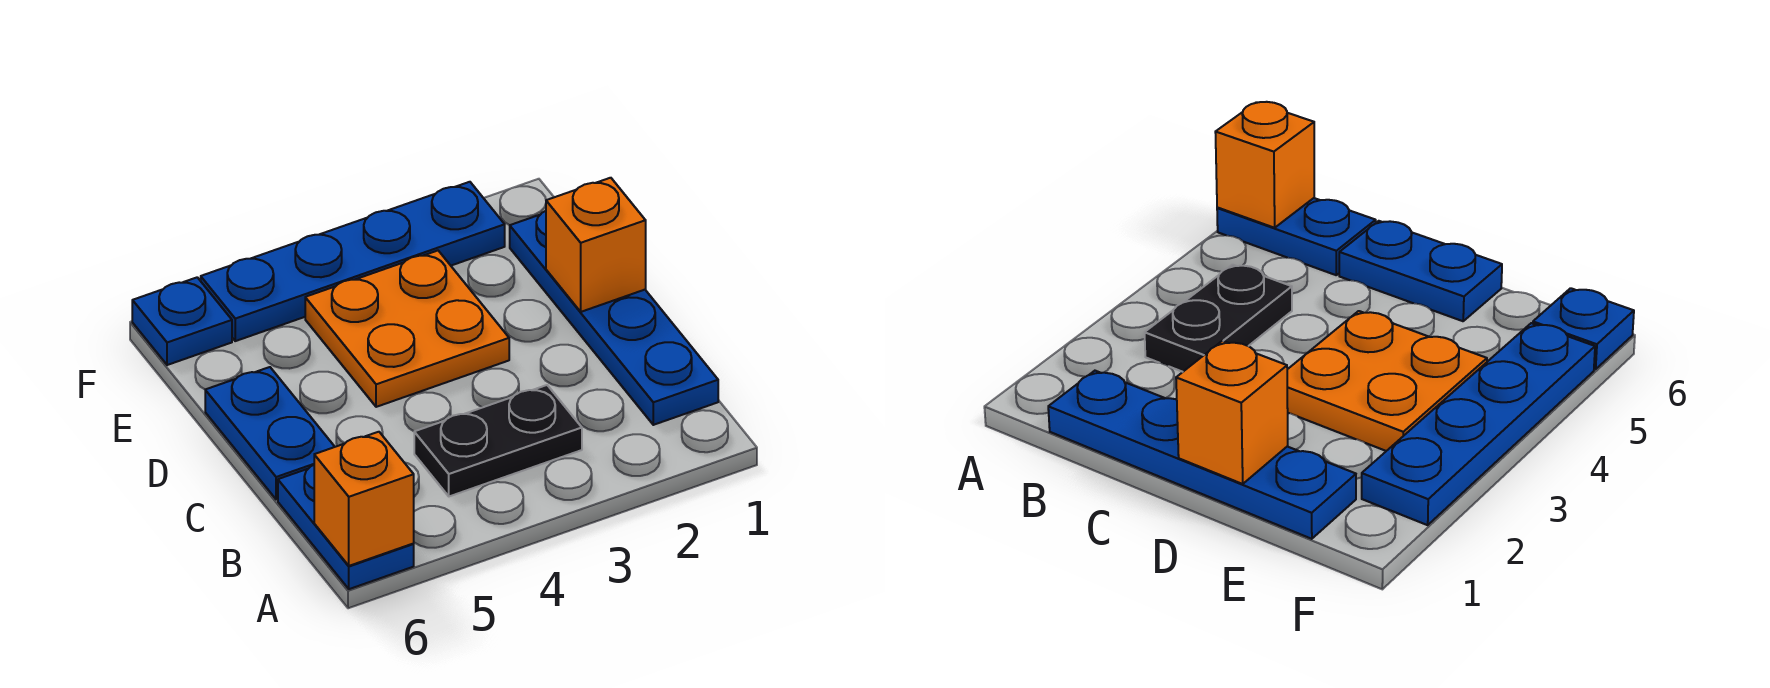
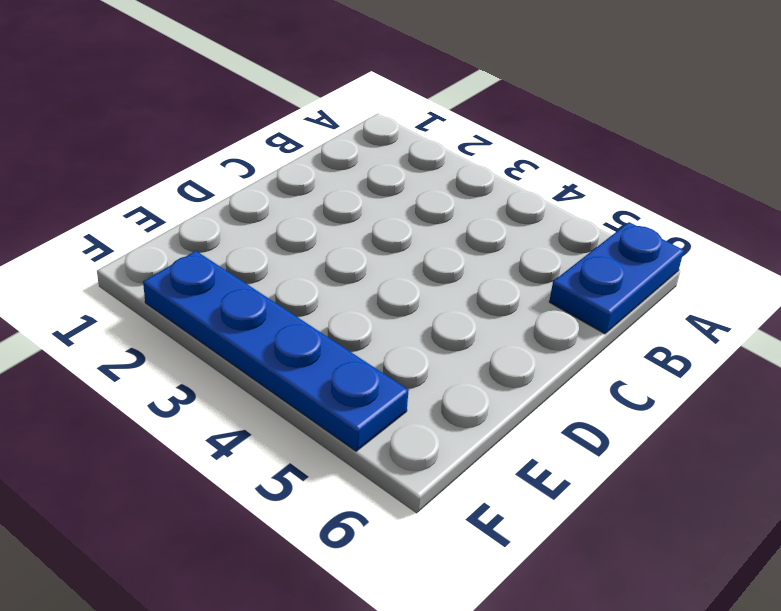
none -> blue 1x4 plate [510,211,718,425]
none -> black 1x2 plate [414,385,582,496]

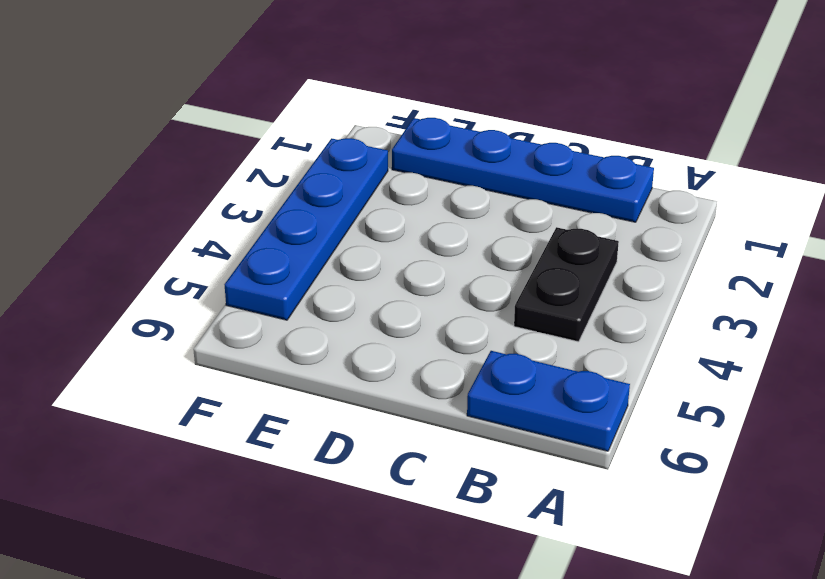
none -> blue 1x2 plate [205,367,335,500]
none -> orange 2x2 plate [305,251,509,407]

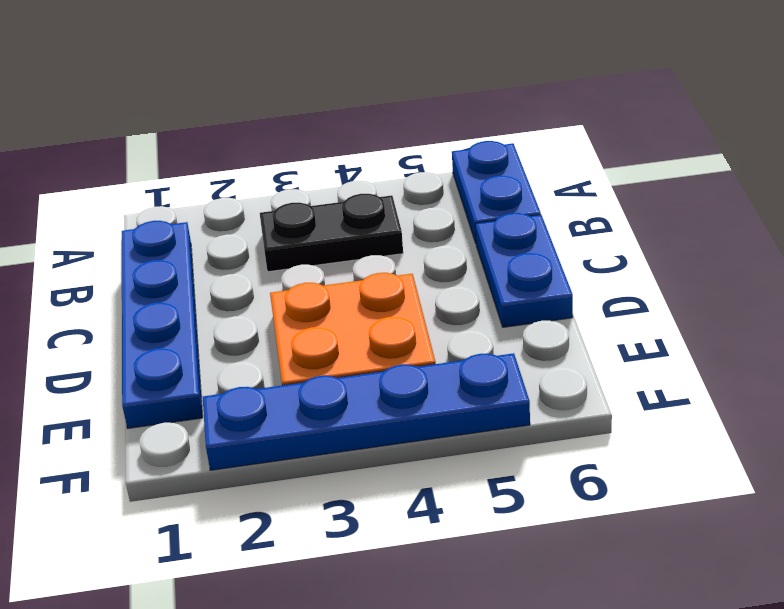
none -> blue 1x1 plate [132,277,232,365]
none -> orange 1x1 brick [314,432,414,566]

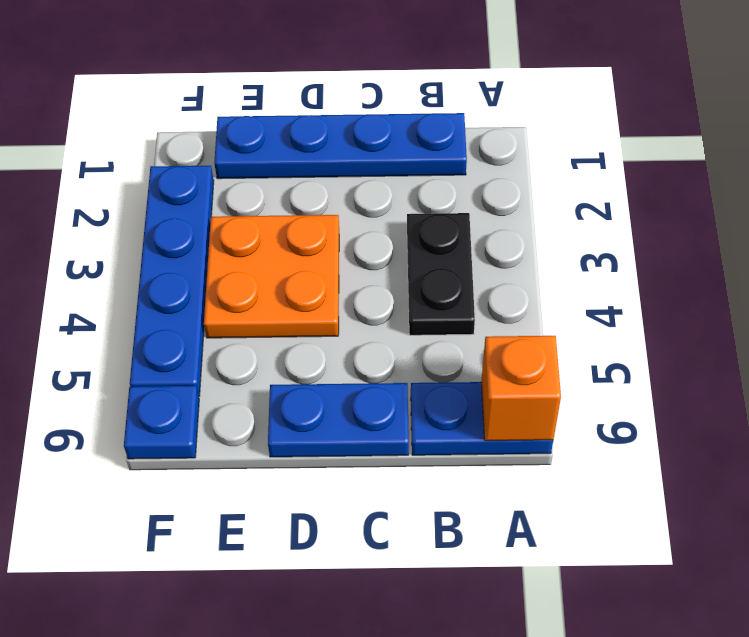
none -> orange 1x1 brick [546,178,646,312]

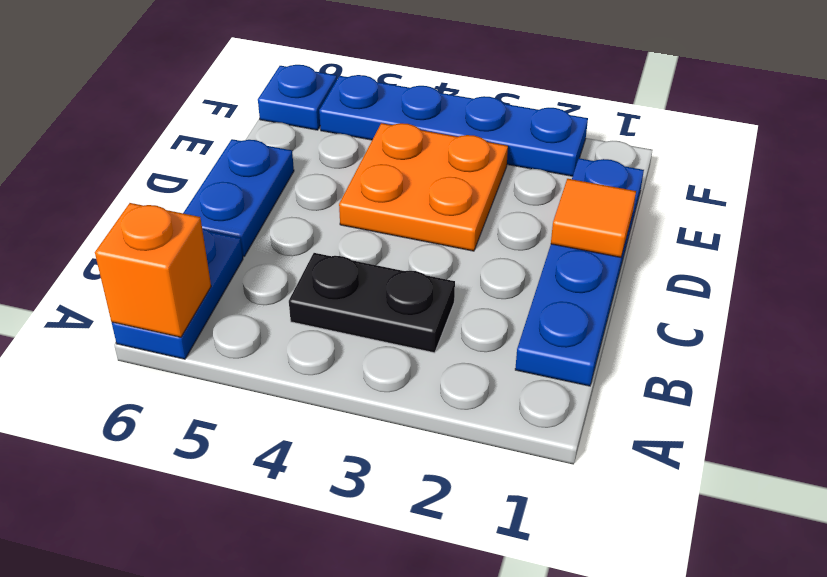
orange 1x1 tile [551,179,636,257] -> orange 1x1 brick [546,178,646,312]

